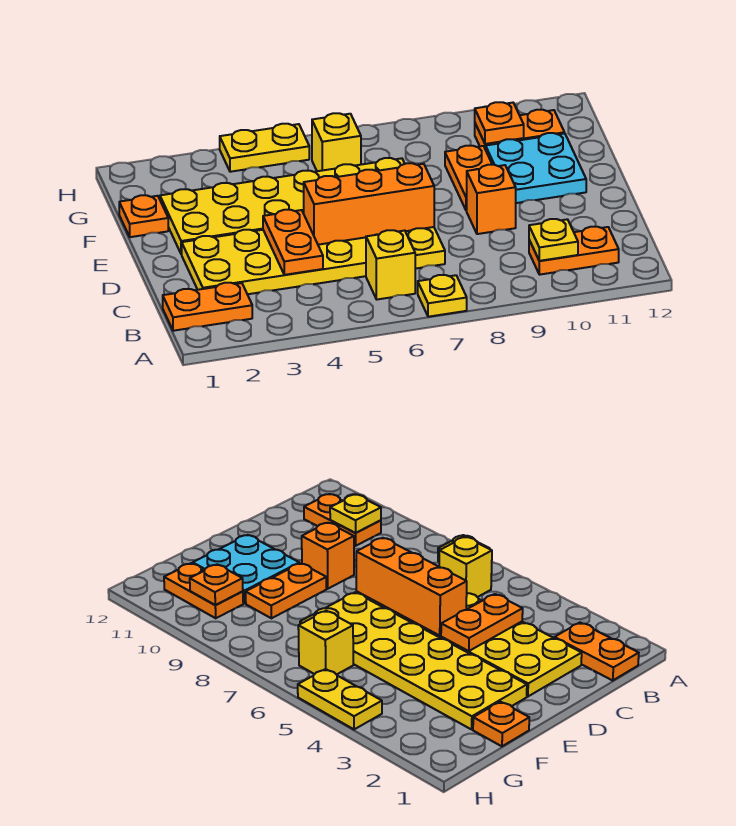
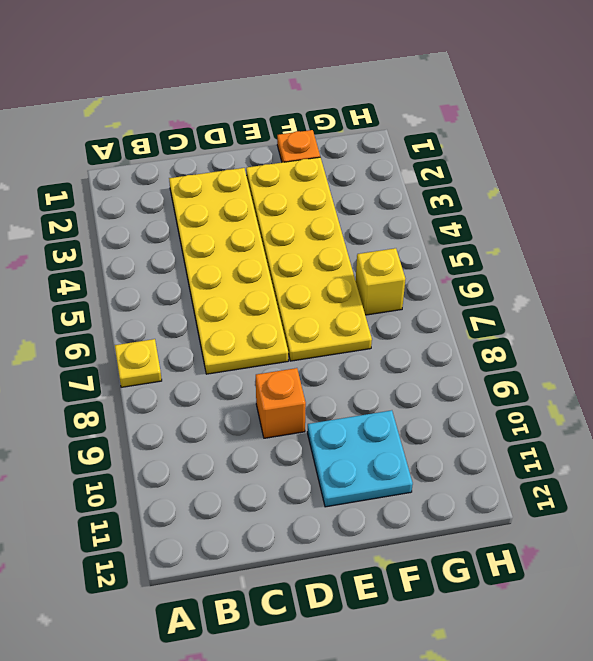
none -> orange 1x2 plate [163,283,252,331]
none -> yellow 1x1 brick [366,230,415,299]
none -> orange 1x2 plate [529,227,619,275]

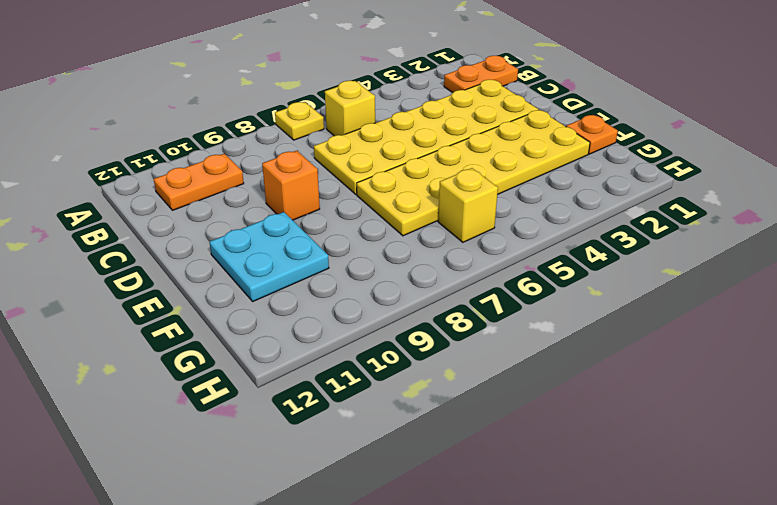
none -> orange 1x2 plate [445,146,492,211]
none -> orange 1x2 plate [475,110,564,150]
none -> yellow 1x2 plate [220,124,309,172]

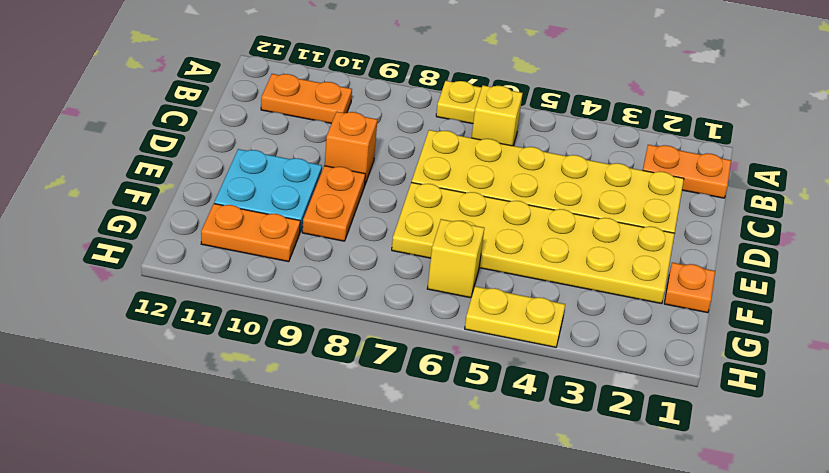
none -> yellow 1x1 plate [529,219,578,261]
none -> orange 1x2 plate [263,210,323,275]
none -> orange 1x3 brick [304,163,434,245]

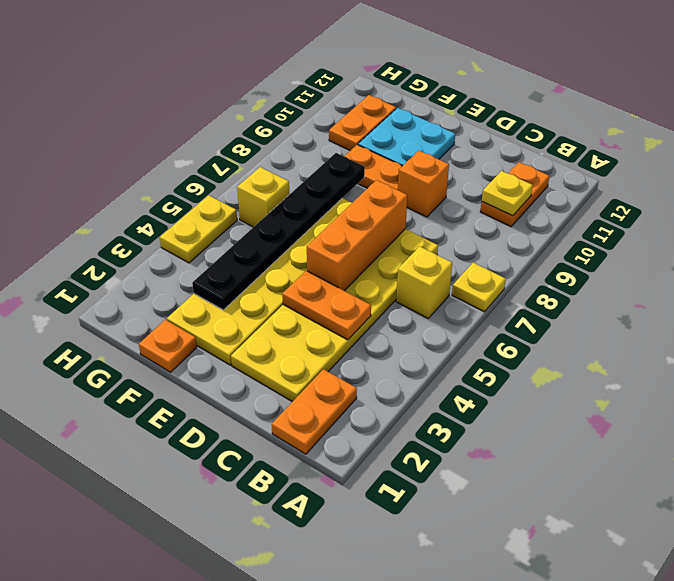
black 1x6 plate [192,153,365,310] -> none
none -> orange 1x1 plate [475,102,524,144]

